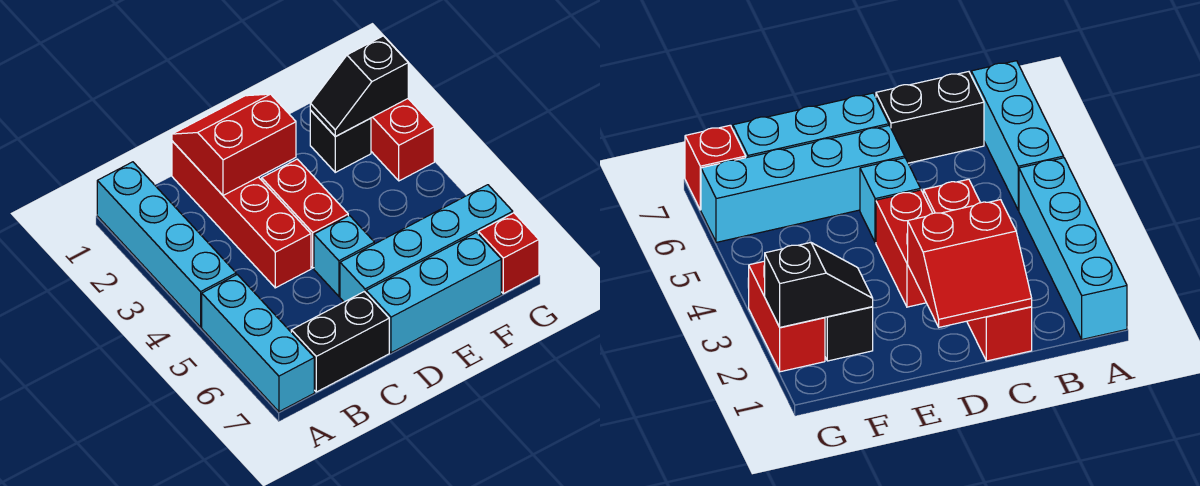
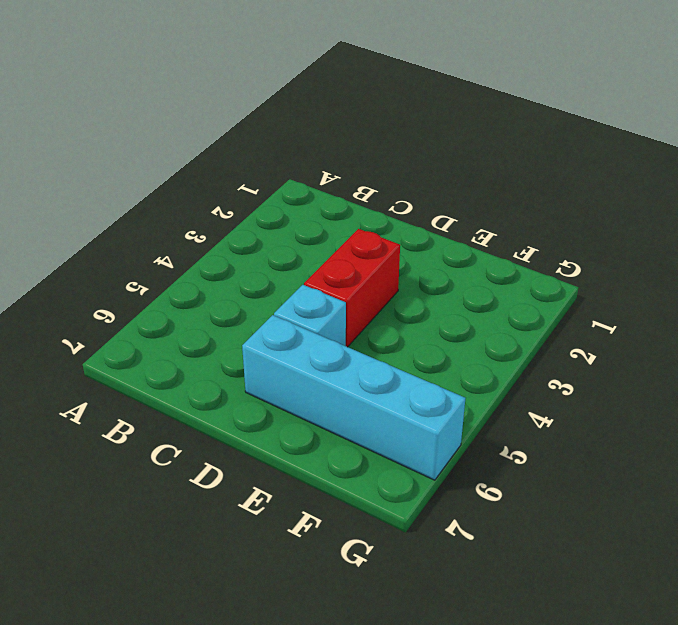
none -> cyan 1x4 brick [97,162,236,327]
none -> cyan 1x3 brick [202,275,314,412]
none -> black 1x2 brick [291,292,389,392]

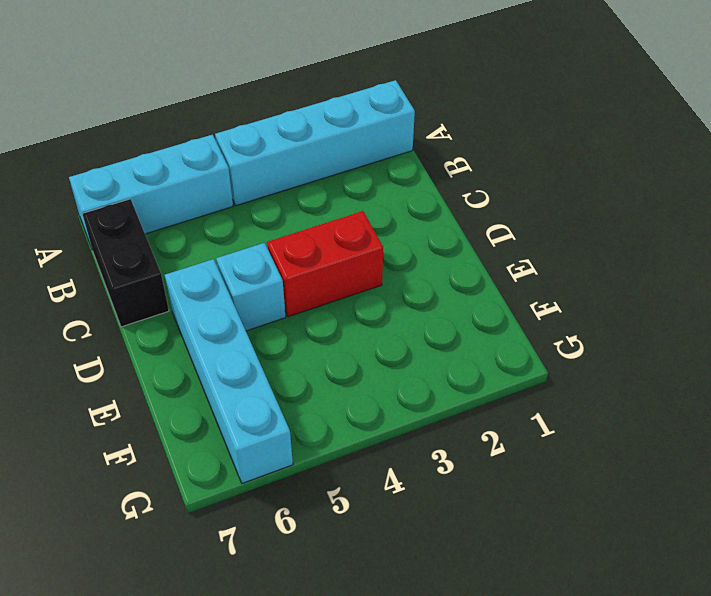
none -> red 1x4 brick [172,141,311,288]
none -> cyan 1x3 brick [366,233,501,353]
none -> black 1x1 brick [310,111,371,172]

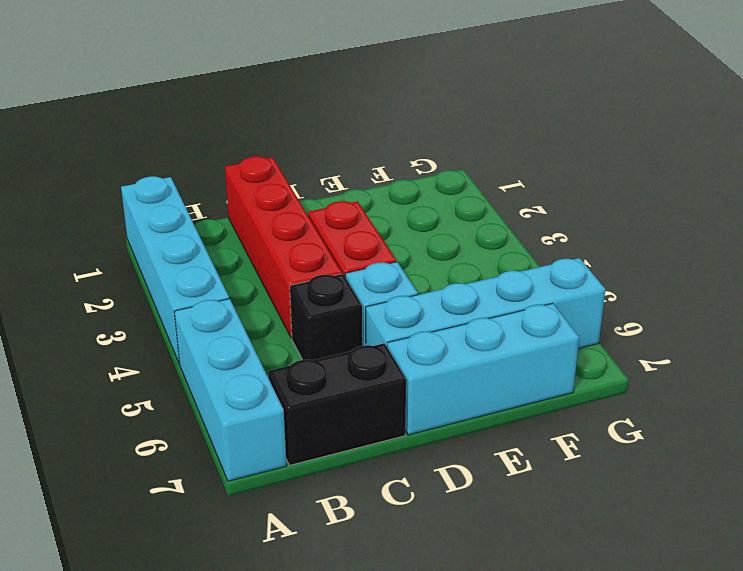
black 1x1 brick [290,274,362,360] -> black 1x1 brick moved to [310,111,371,172]
none -> red 1x2 brick [371,99,434,181]
none -> red 1x1 brick [478,213,539,294]
none -> red 2x2 slope [172,94,296,195]

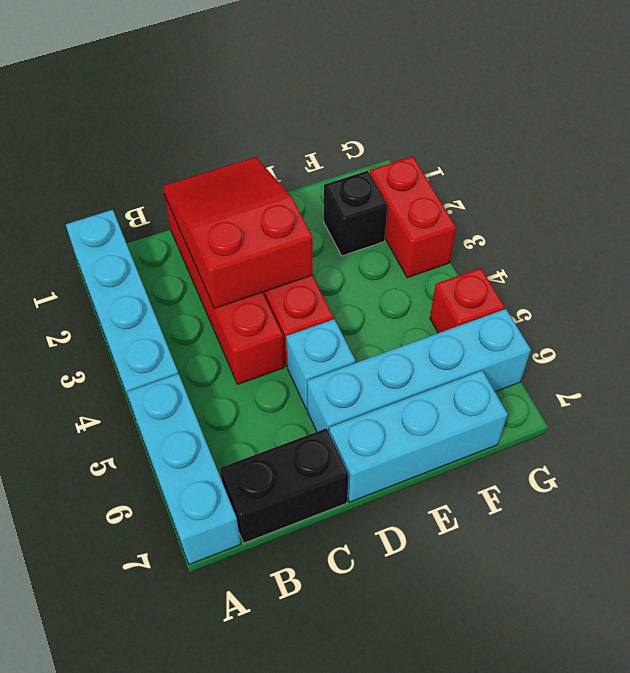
red 2x3 slope [163,157,313,308] -> red 2x2 slope [172,94,296,195]
red 1x1 brick [430,268,505,333] -> red 1x1 brick moved to [478,213,539,294]
none -> black 1x2 slope [310,36,408,137]

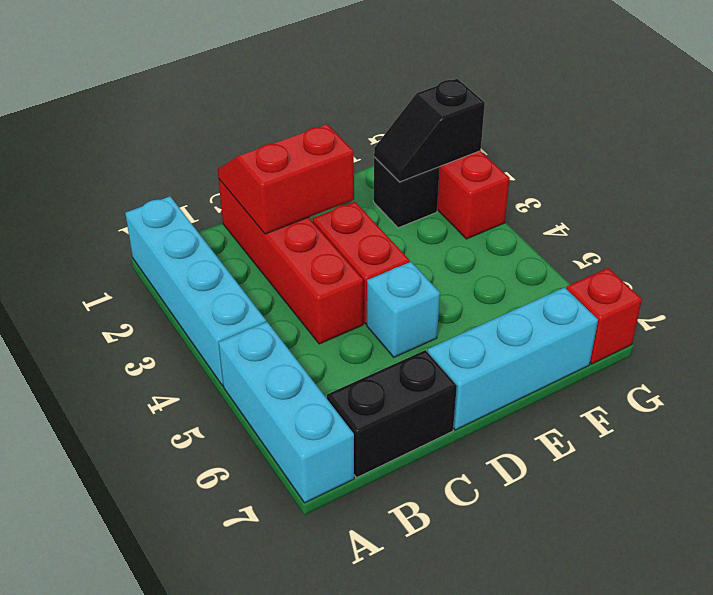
none -> cyan 1x4 brick [340,185,513,302]

